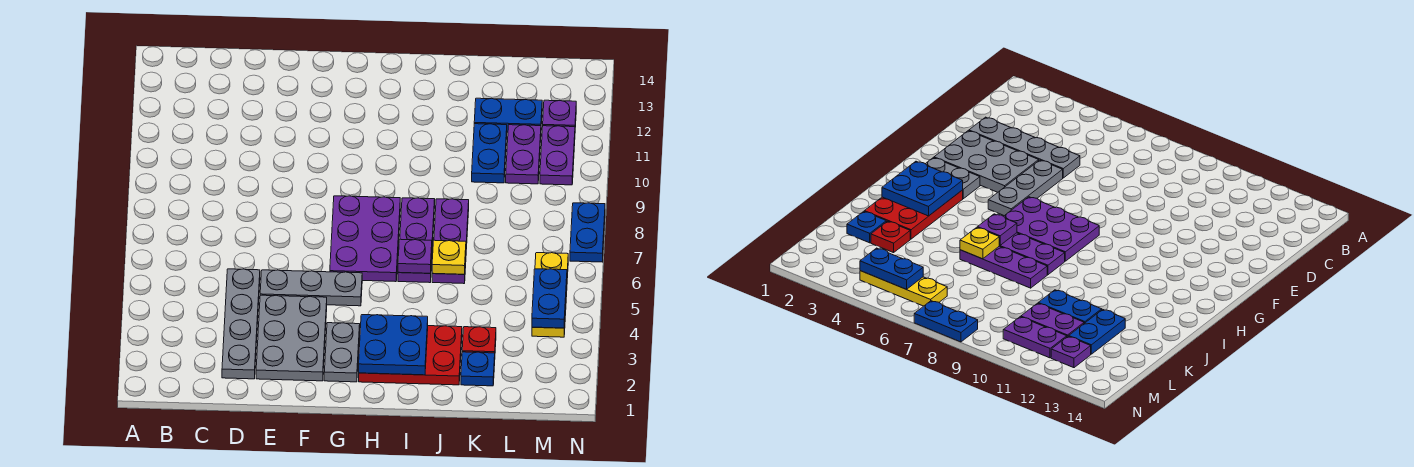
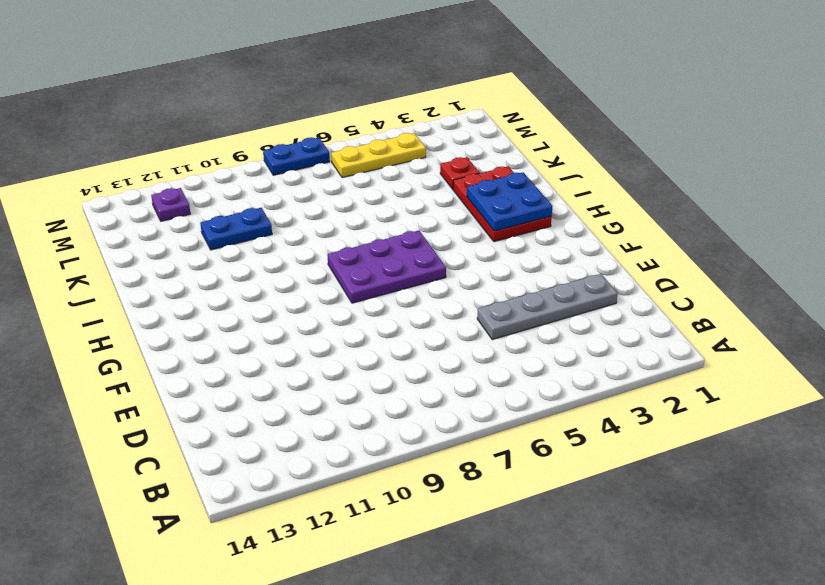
none -> grey 2x3 plate [256,295,327,381]
none -> grey 1x3 plate [260,270,362,306]
none -> grey 1x2 plate [324,323,360,382]

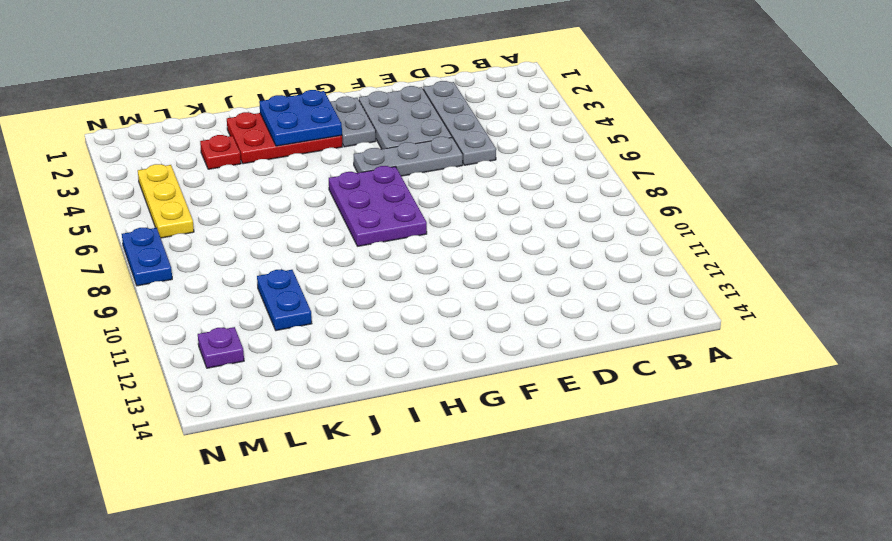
none -> purple 1x3 plate [398,198,435,283]
none -> purple 1x3 plate [432,199,469,284]
none -> blue 1x1 plate [461,352,495,386]

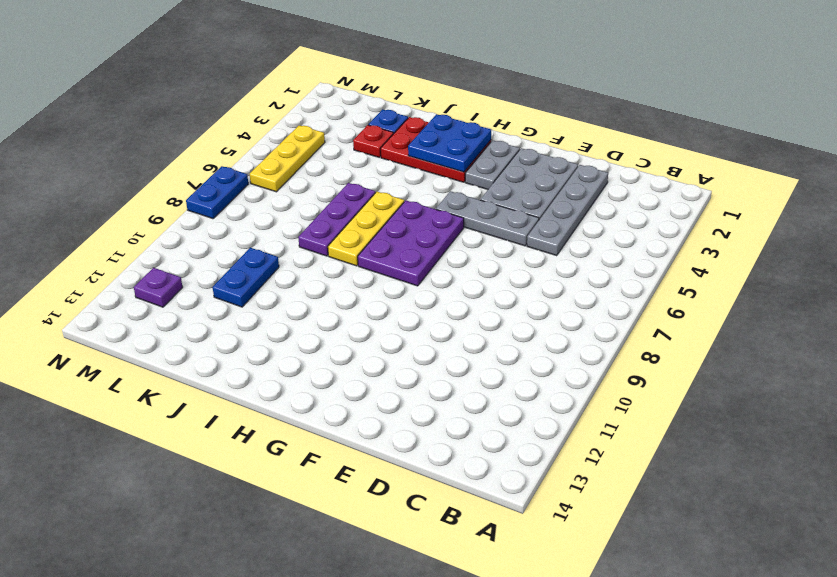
yellow 1x3 plate [328,192,404,266] -> purple 1x3 plate [398,198,435,283]
none -> blue 1x2 plate [474,98,542,132]
none -> purple 1x2 plate [506,125,541,184]
none -> purple 1x2 plate [540,126,575,185]

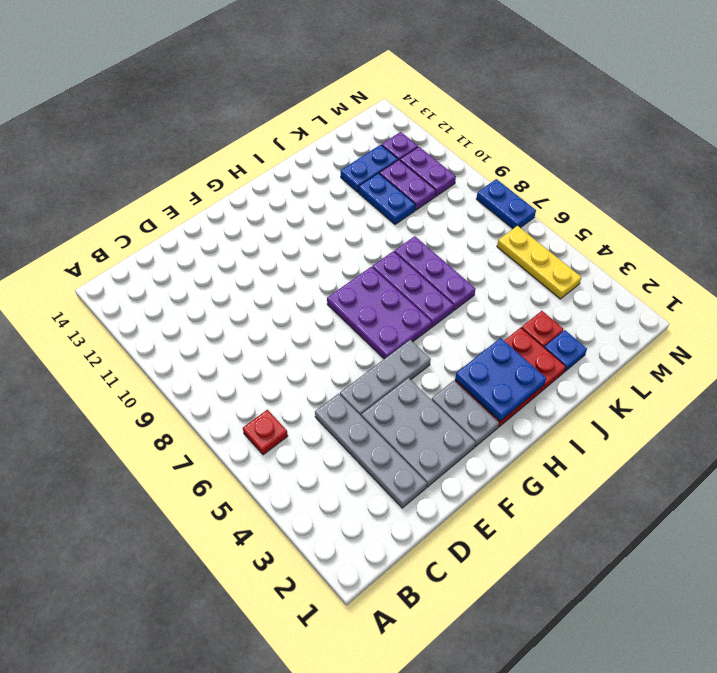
red 1x1 plate [243,410,288,455] -> none
none -> purple 1x1 plate [398,239,432,273]
none -> yellow 1x1 plate [432,240,466,274]
none -> blue 1x2 plate [532,269,567,328]

